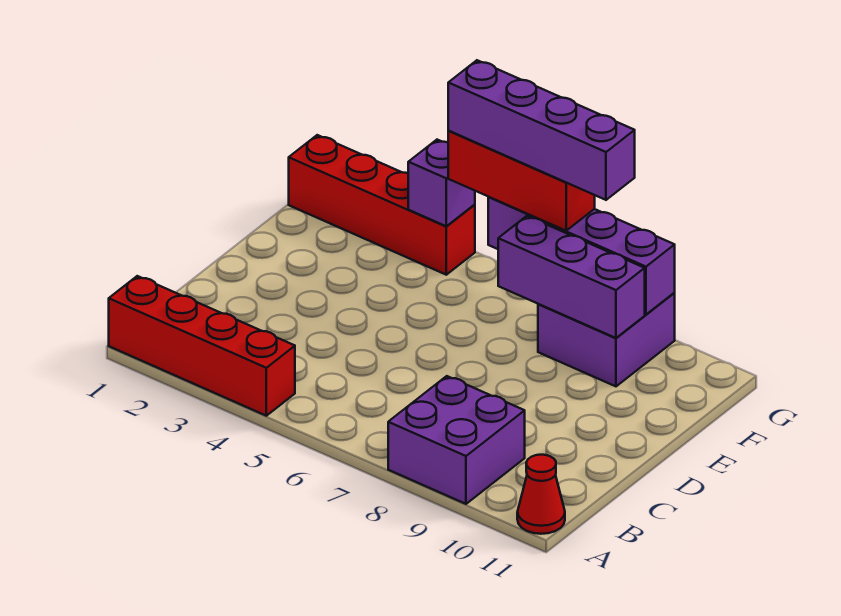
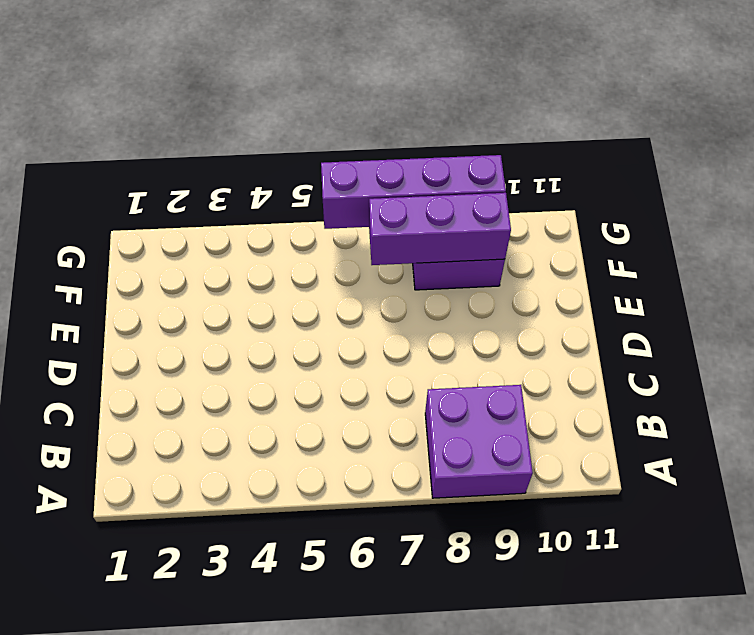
none -> red 1x4 brick [109,276,295,416]
none -> red 1x1 cone [517,455,565,534]

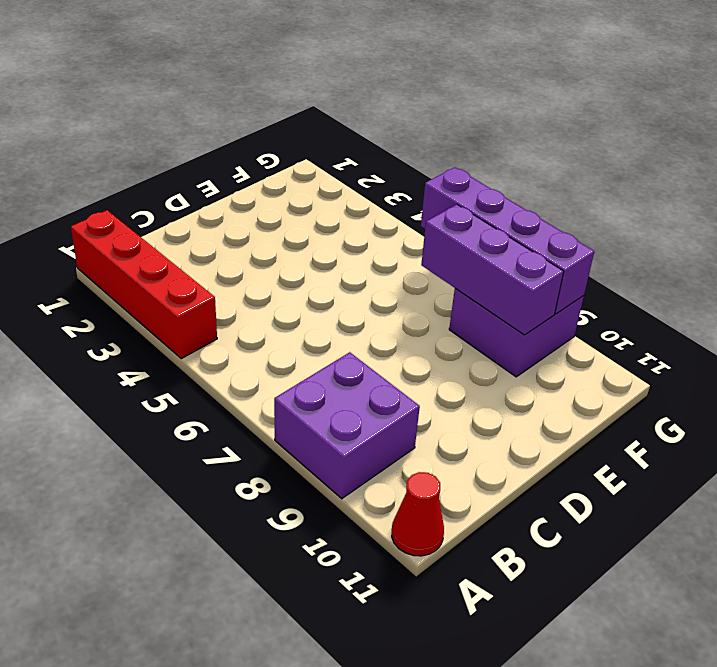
none -> red 1x4 brick [289,135,475,275]
none -> purple 1x1 brick [408,140,475,226]

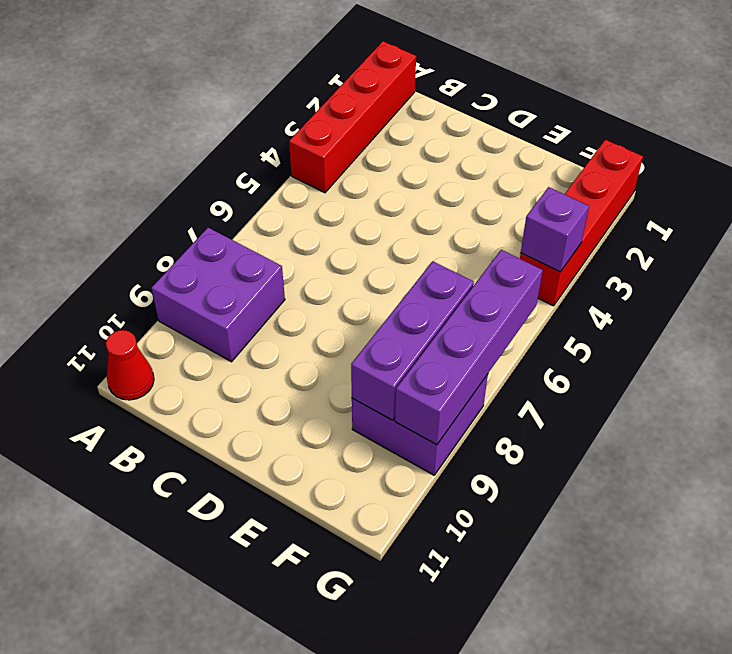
none -> red 1x3 brick [448,131,595,231]
none -> purple 1x4 brick [448,60,635,200]

